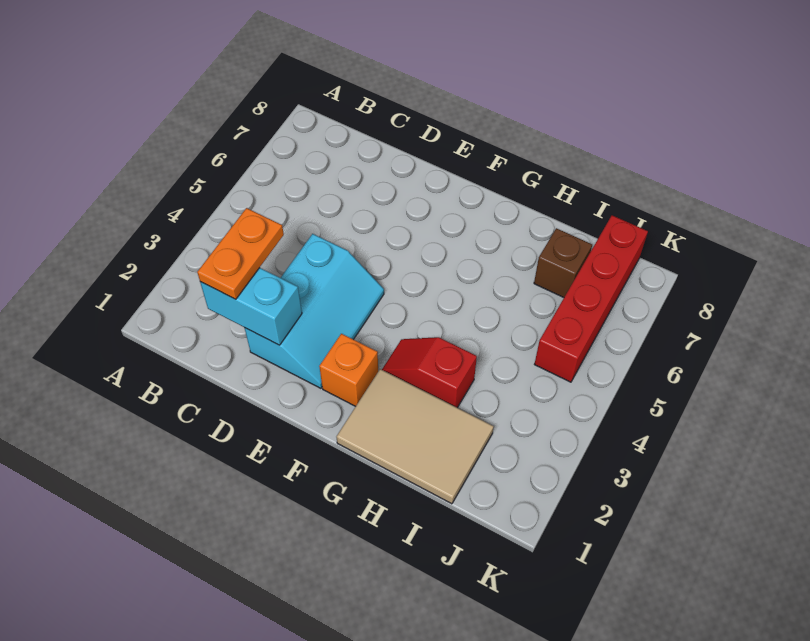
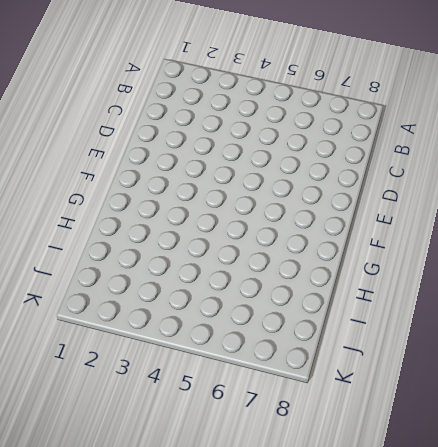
none -> cyan 2x3 slope [245,234,384,388]
none -> orange 1x1 brick [319,334,378,406]

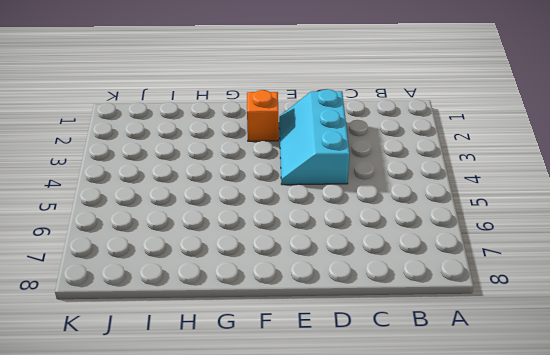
none -> tan 2x3 tile [337,369,494,504]
none -> red 1x2 slope [382,337,477,408]

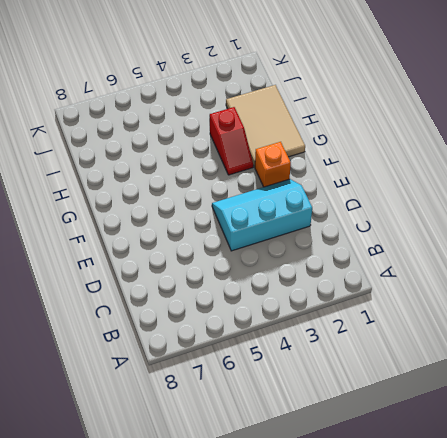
none -> brown 1x1 brick [534,228,592,297]
none -> red 1x4 brick [534,215,648,382]

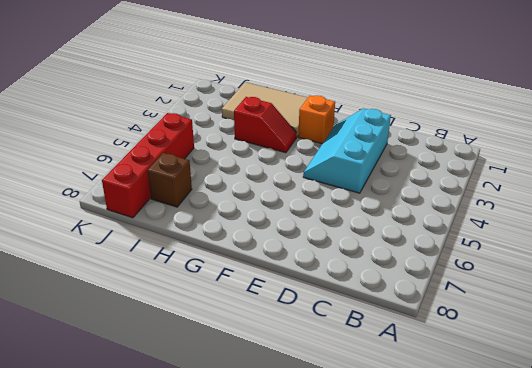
none -> cyan 1x2 brick [200,268,302,345]
none -> orange 1x2 plate [197,208,284,299]

